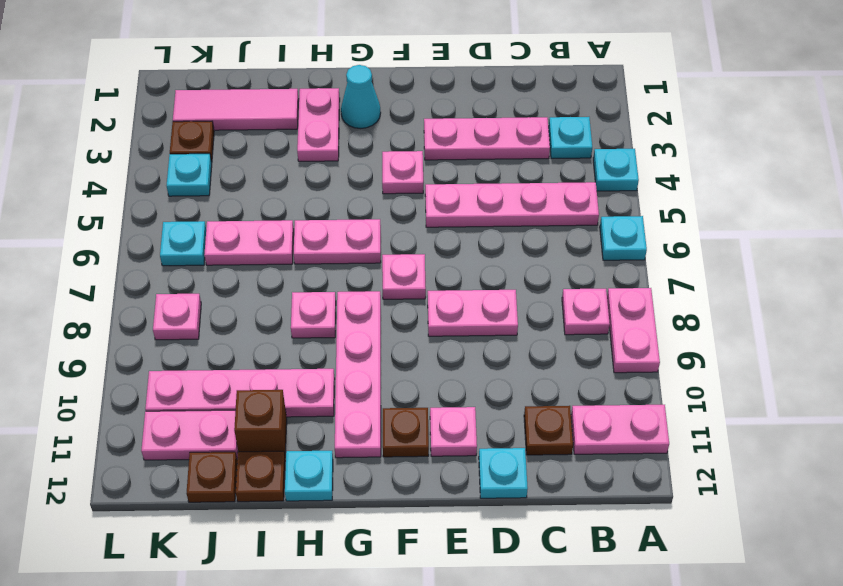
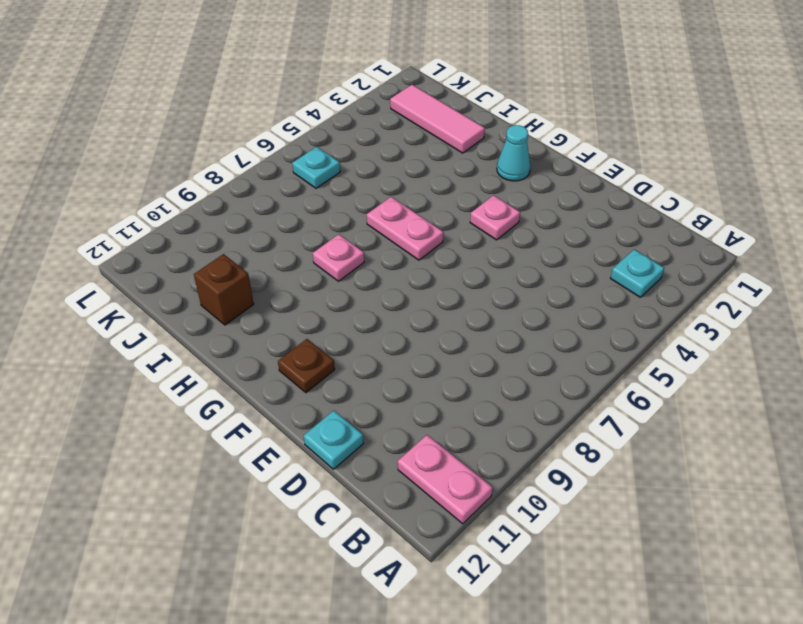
none -> cyan 1x1 plate [593,149,639,191]
none -> cyan 1x1 plate [600,216,647,260]
none -> pink 1x2 plate [607,288,660,373]
none -> pink 1x4 plate [425,182,599,227]

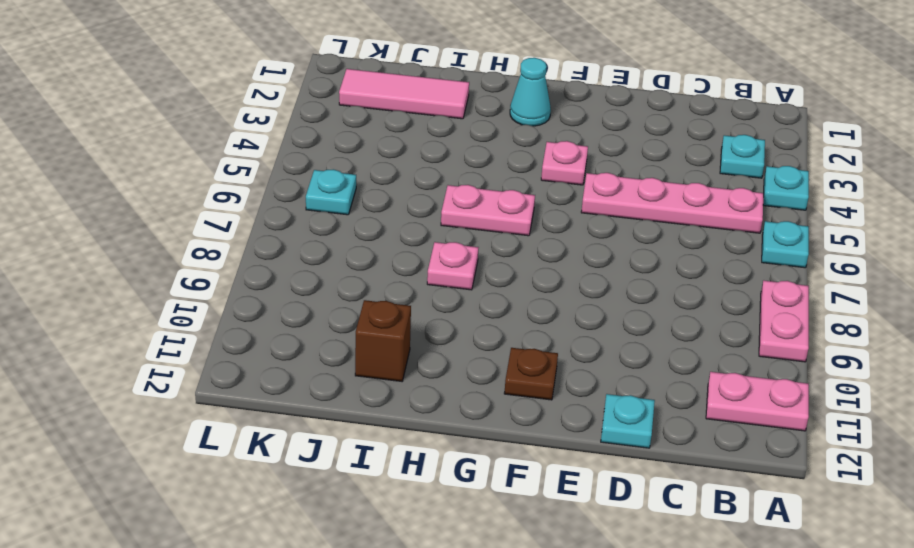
none -> pink 1x1 plate [562,289,610,335]
none -> pink 1x3 plate [424,117,550,160]
none -> brown 1x1 plate [524,406,573,455]
none -> pink 1x2 plate [428,290,518,336]

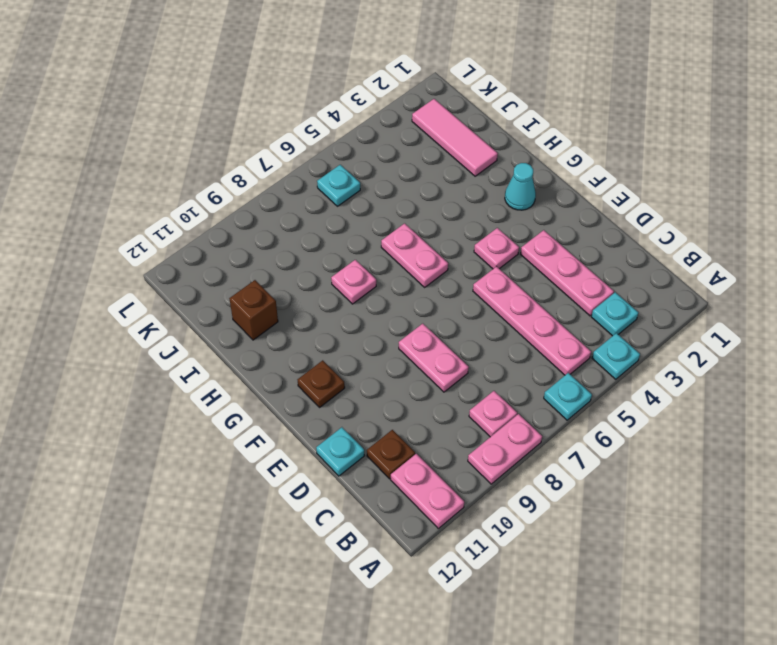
none -> pink 1x1 plate [430,407,477,456]
none -> pink 1x1 plate [382,254,426,299]
none -> pink 1x4 plate [335,291,381,458]
none -> pink 1x2 plate [297,88,340,161]

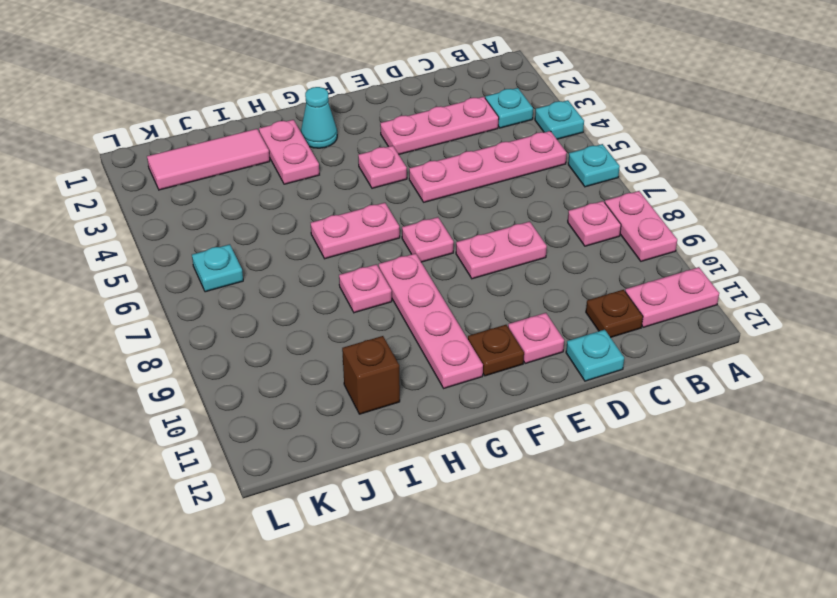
none -> pink 1x4 plate [145,369,335,417]
none -> cyan 1x1 plate [285,451,333,501]
none -> pink 1x2 plate [204,220,294,265]
none -> brown 1x1 plate [236,451,285,502]

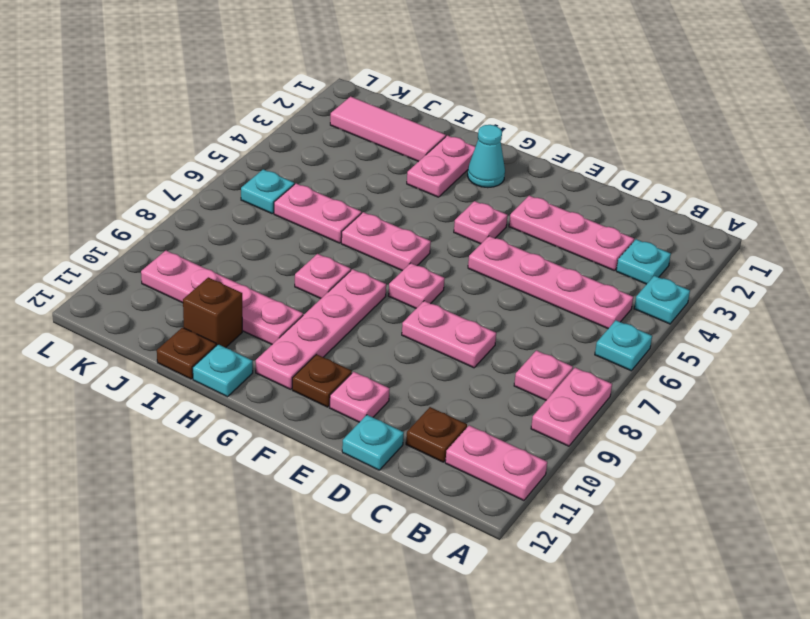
none -> pink 1x2 plate [141,410,238,460]
none -> brown 1x1 plate [187,452,237,502]
none -> brown 1x1 plate [170,121,214,162]
none -> cyan 1x1 plate [166,154,212,196]

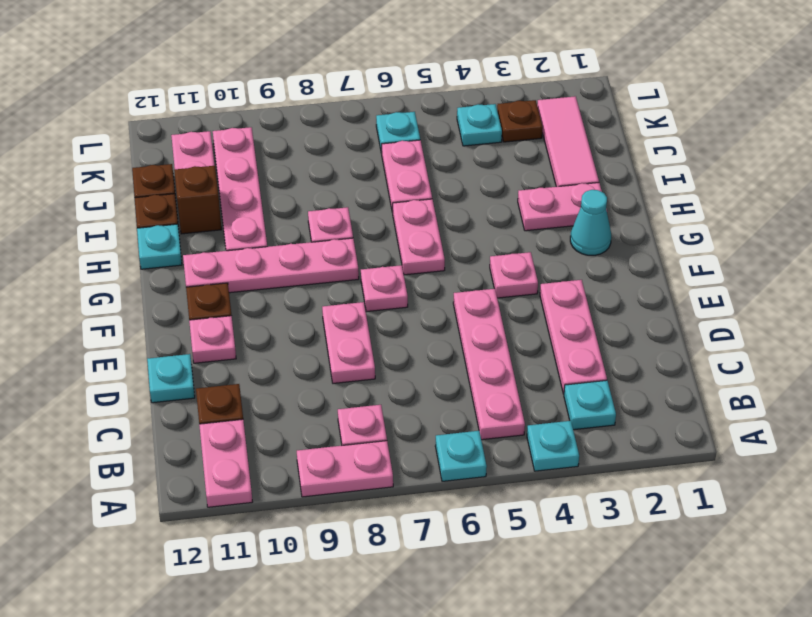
none -> pink 1x1 plate [153,294,201,340]

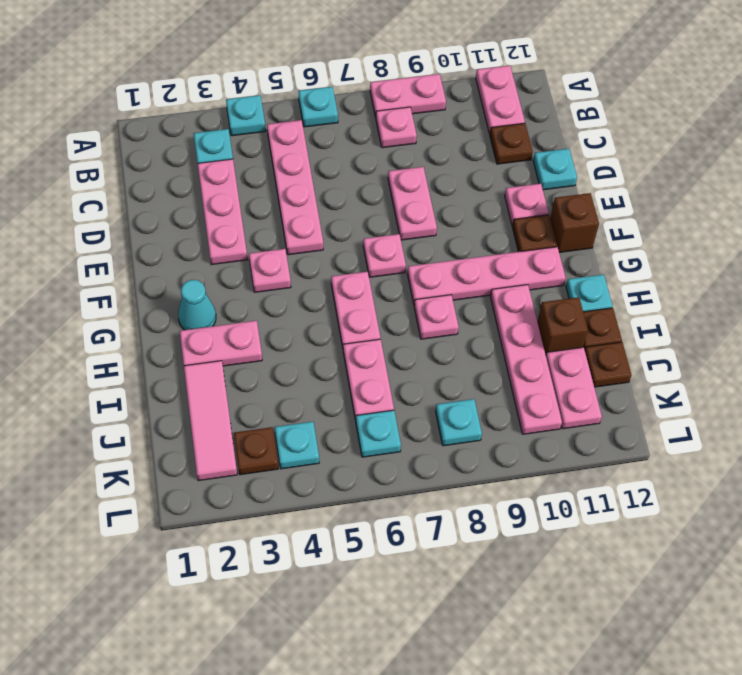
brown 1x1 brick [550,193,599,252] -> none
cyan 1x1 plate [436,399,482,446] -> pink 1x1 plate [153,294,201,340]

